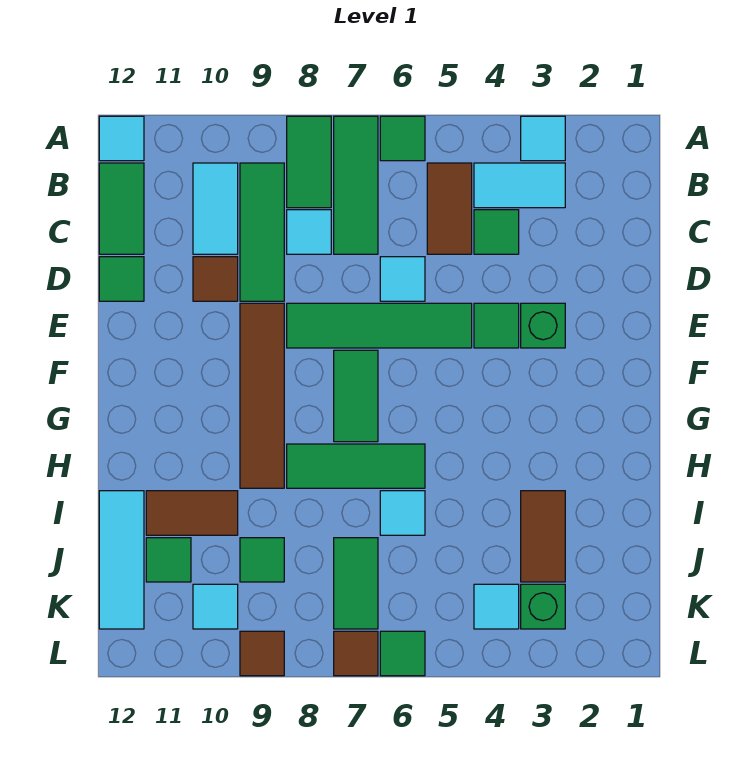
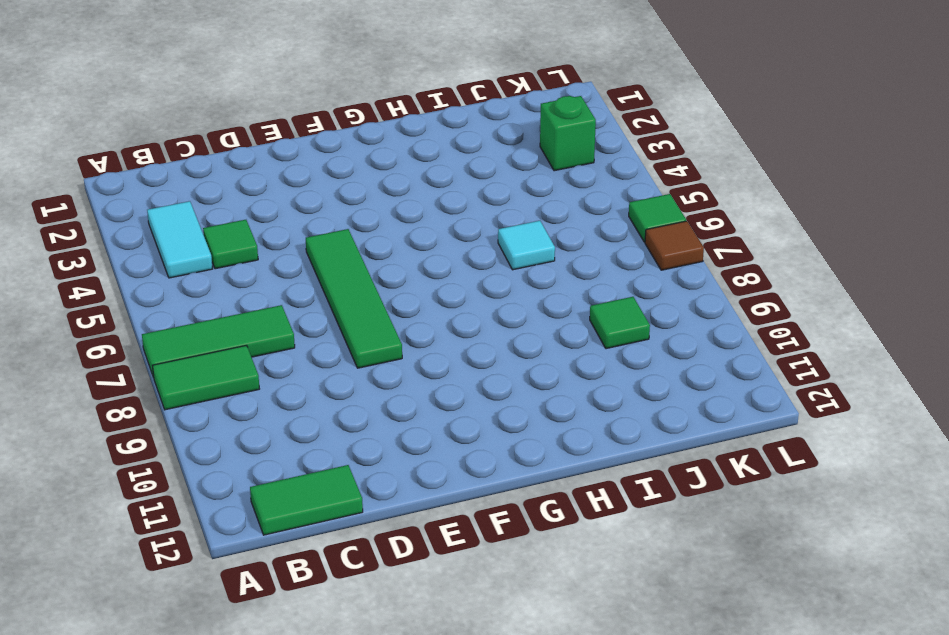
none -> cyan 1x1 tile [521,116,565,161]
none -> green 1x1 tile [380,116,425,161]
none -> cyan 1x1 tile [99,116,144,161]
none -> brown 1x2 tile [427,163,472,254]

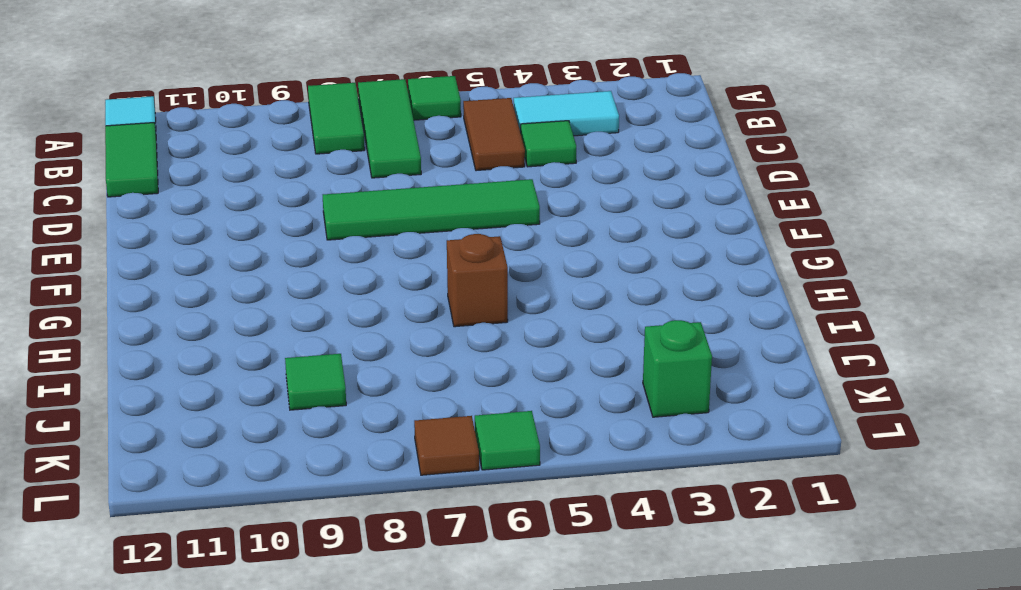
brown 1x1 brick [447,234,508,327] -> green 1x3 tile [287,444,425,488]
none -> cyan 1x1 tile [521,116,565,161]
none -> green 1x3 tile [240,163,284,301]
none -> cyan 1x2 tile [193,163,238,254]
none -> cyan 1x1 tile [287,210,331,254]

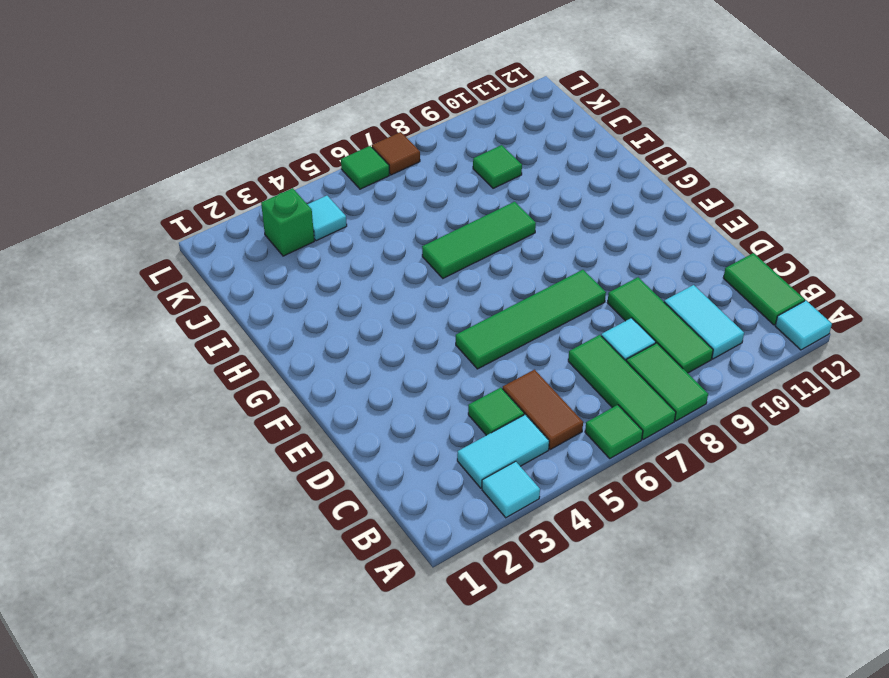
none -> cyan 1x1 tile [380,257,425,301]
none -> brown 1x1 tile [193,257,238,301]
none -> green 1x1 tile [99,257,144,301]
none -> green 1x1 brick [521,303,565,348]

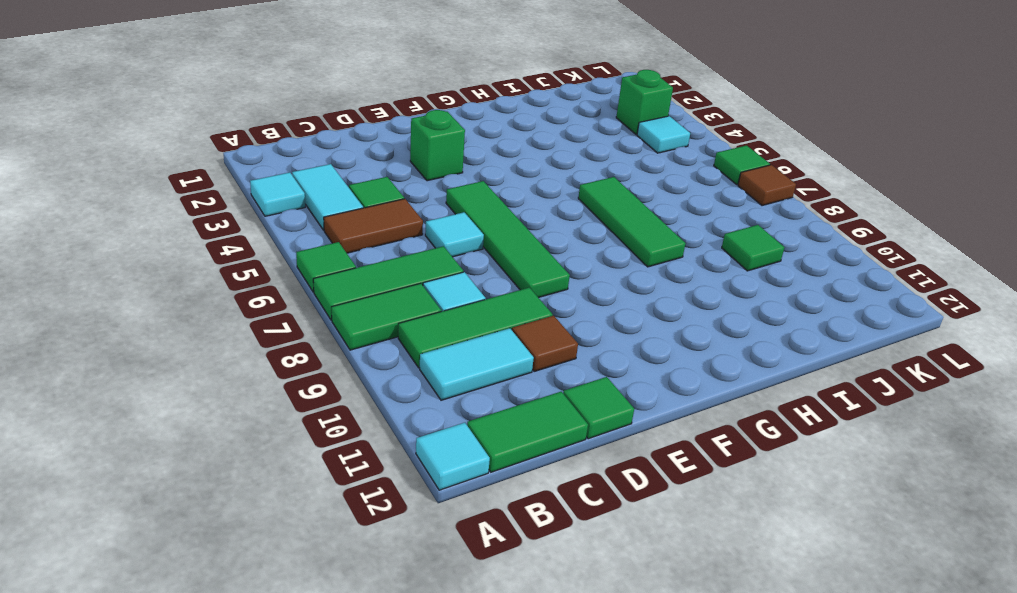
none -> green 1x1 tile [474,303,519,348]
none -> brown 1x4 tile [240,303,284,488]
none -> green 1x2 tile [334,350,378,442]
none -> brown 1x2 tile [521,491,565,582]

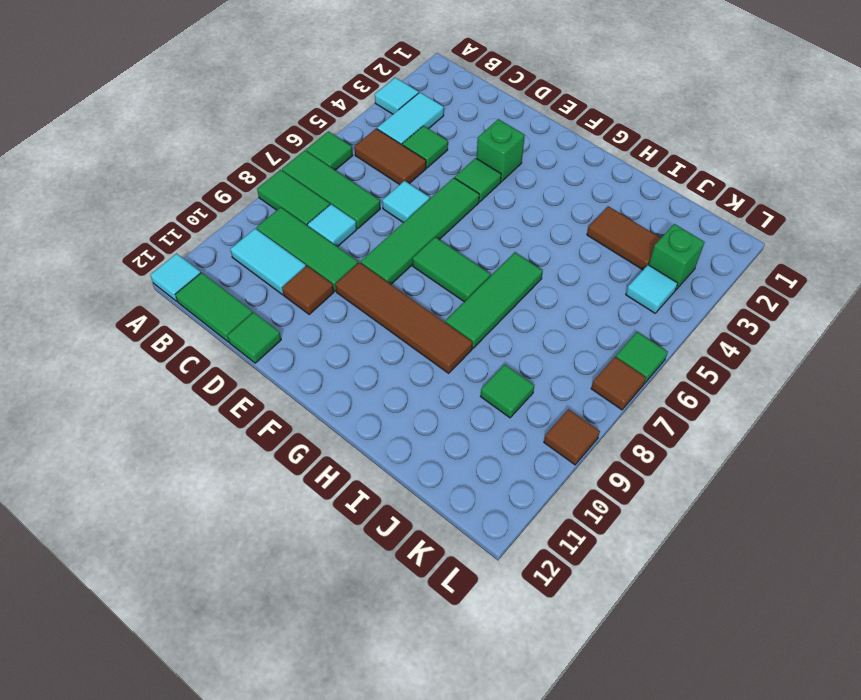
none -> cyan 1x1 tile [380,491,425,535]
none -> brown 1x2 tile [146,491,238,535]
none -> cyan 1x3 tile [99,491,144,629]
none -> green 1x2 tile [334,538,378,629]

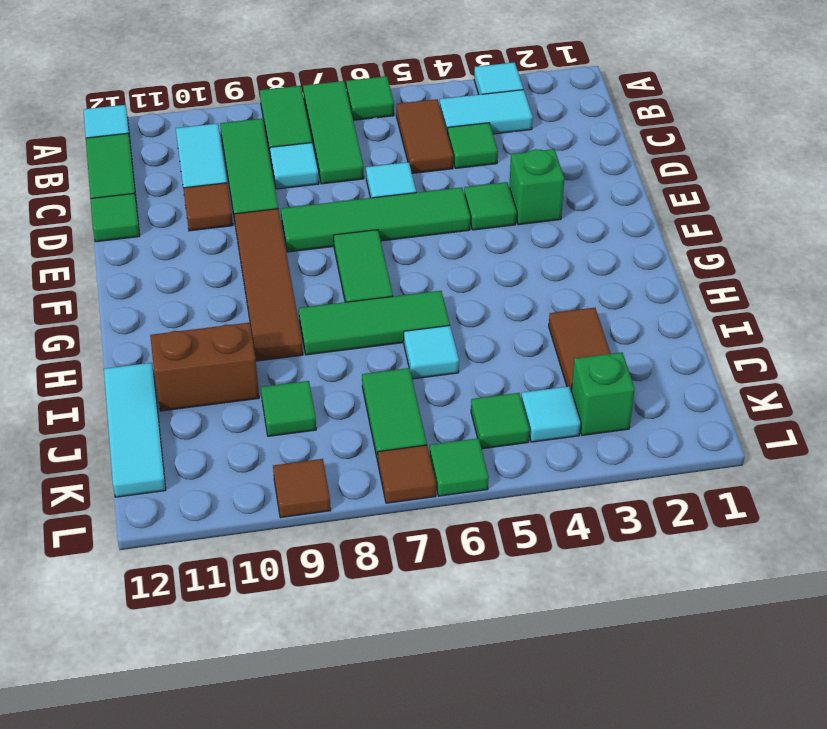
brown 1x2 brick [150,323,259,411] -> brown 1x2 tile [146,491,238,535]
green 1x1 tile [471,393,530,449] -> green 1x1 tile moved to [146,538,191,582]
none -> cyan 1x1 tile [193,584,238,629]

